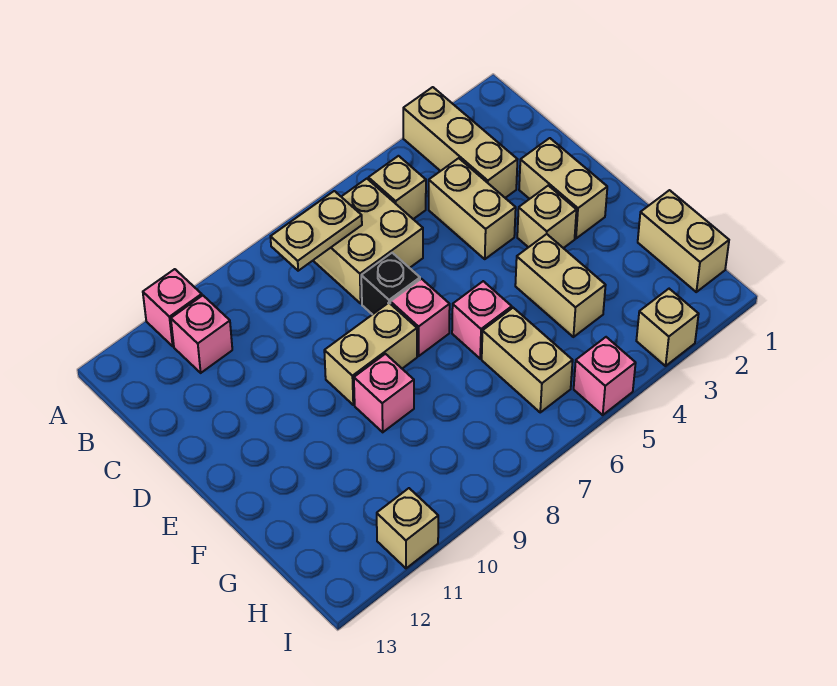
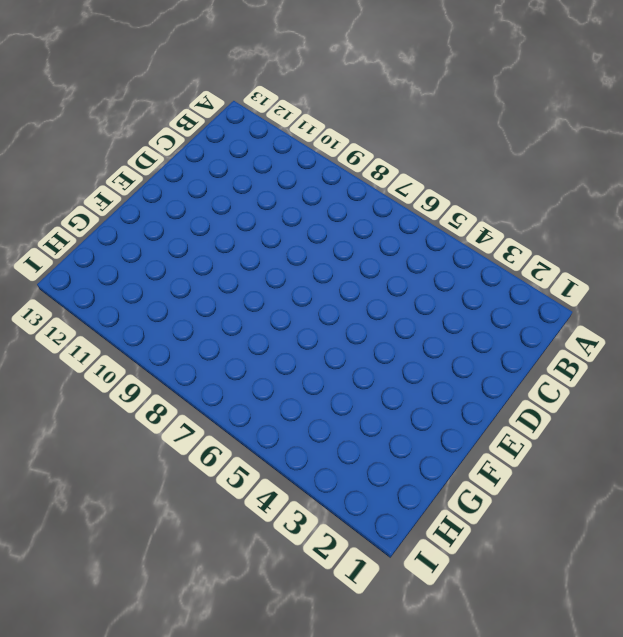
none -> tan 1x3 brick [403,87,518,198]
none -> pink 1x1 brick [143,269,202,346]
none -> tan 1x1 brick [368,156,426,219]

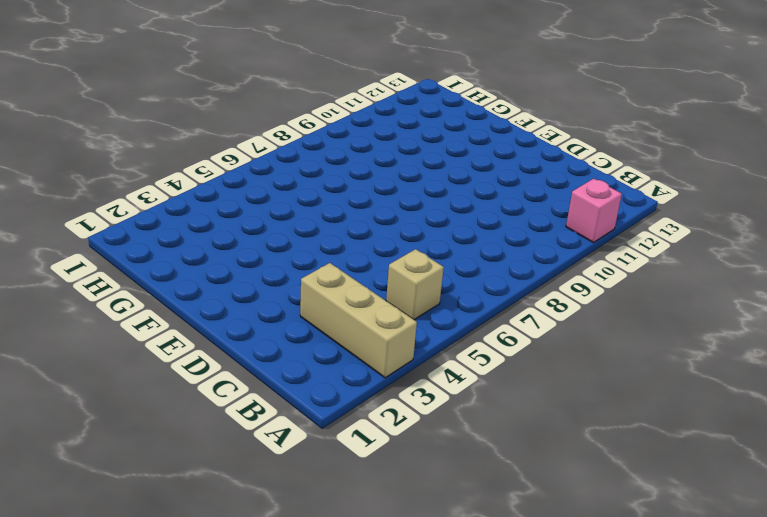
none -> tan 2x2 brick [313,179,423,303]
none -> pink 1x1 brick [171,295,232,373]
none -> tan 1x2 brick [429,158,516,259]

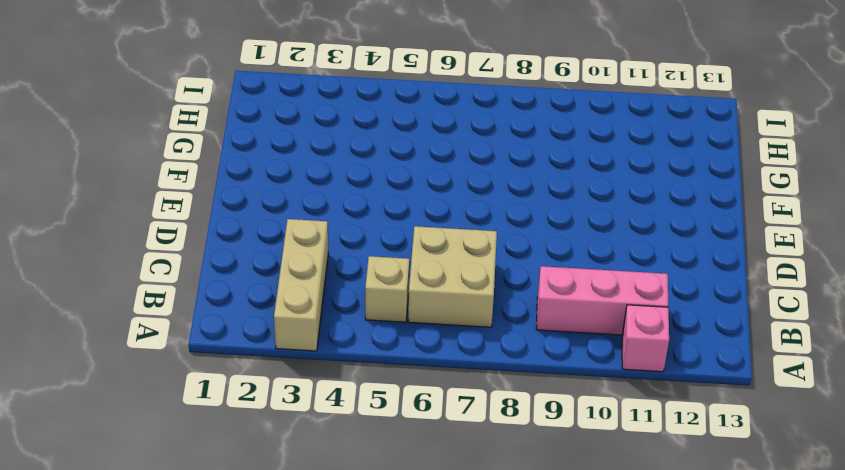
pink 1x3 brick [536,266,669,335] -> pink 1x1 brick [171,295,232,373]
none -> tan 1x2 brick [429,158,516,259]
none -> tan 1x2 brick [519,138,607,238]
none -> black 1x1 brick [361,253,420,315]

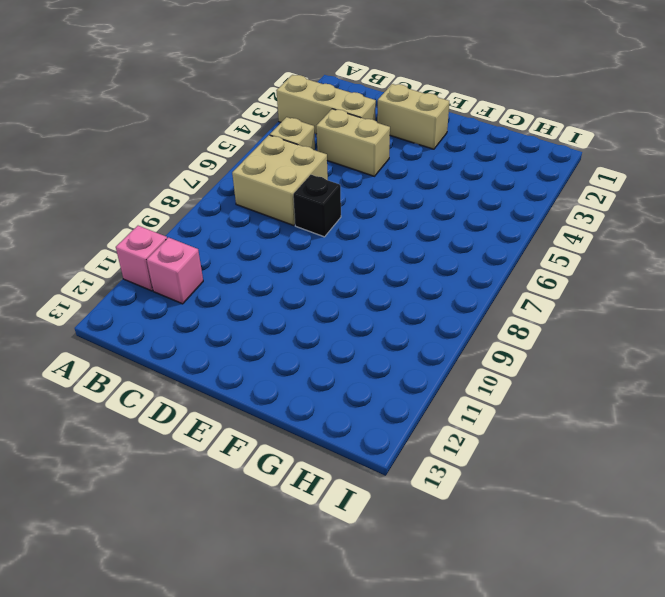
none -> tan 1x1 brick [517,186,576,248]
none -> pink 1x1 brick [390,279,450,356]
none -> tan 1x2 brick [324,303,417,405]

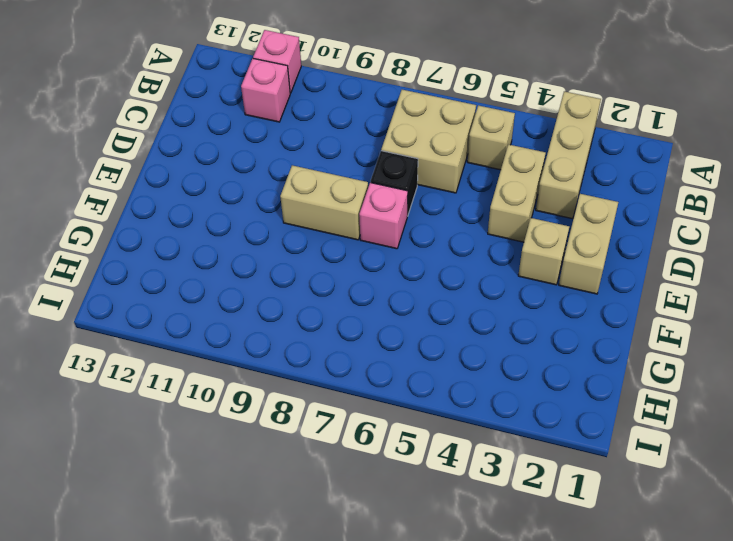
none -> tan 1x2 brick [515,234,606,337]
none -> pink 1x1 brick [452,281,512,359]
none -> pink 1x1 brick [354,354,414,432]

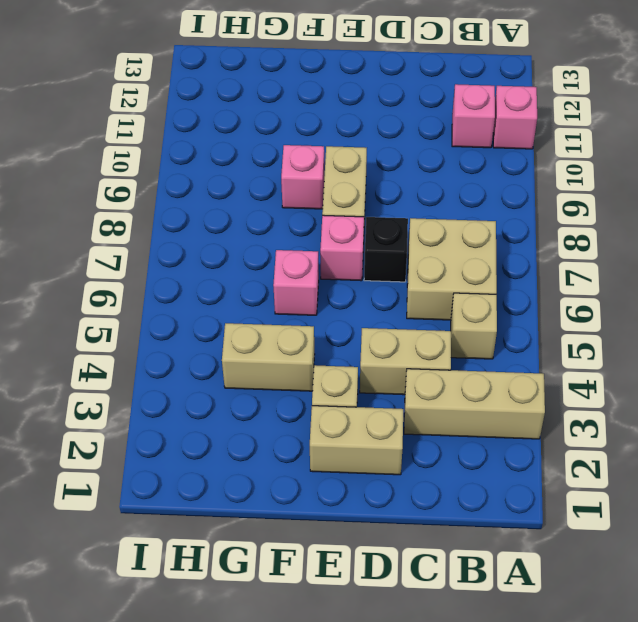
none -> tan 1x2 brick [638,190,729,292]
none -> tan 1x2 brick [482,308,573,412]
none -> tan 1x1 brick [636,289,699,366]

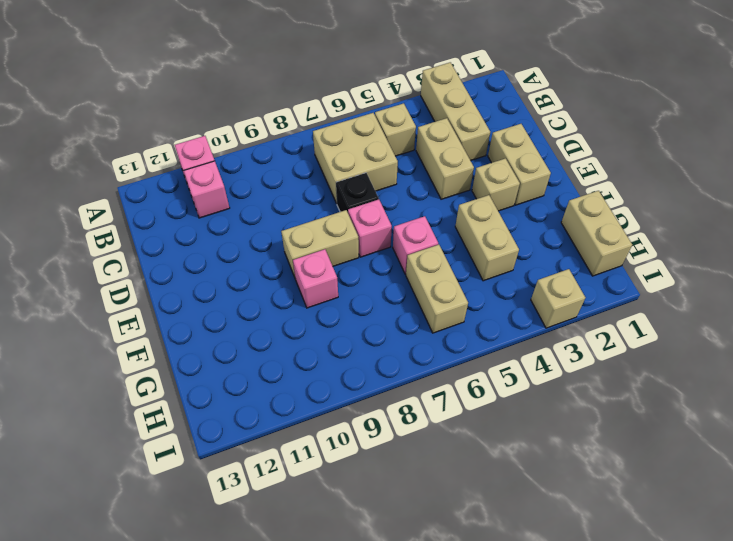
none -> pink 1x1 brick [574,337,636,415]
none -> tan 1x1 brick [377,488,438,568]
none -> tan 1x2 plate [270,191,362,271]

